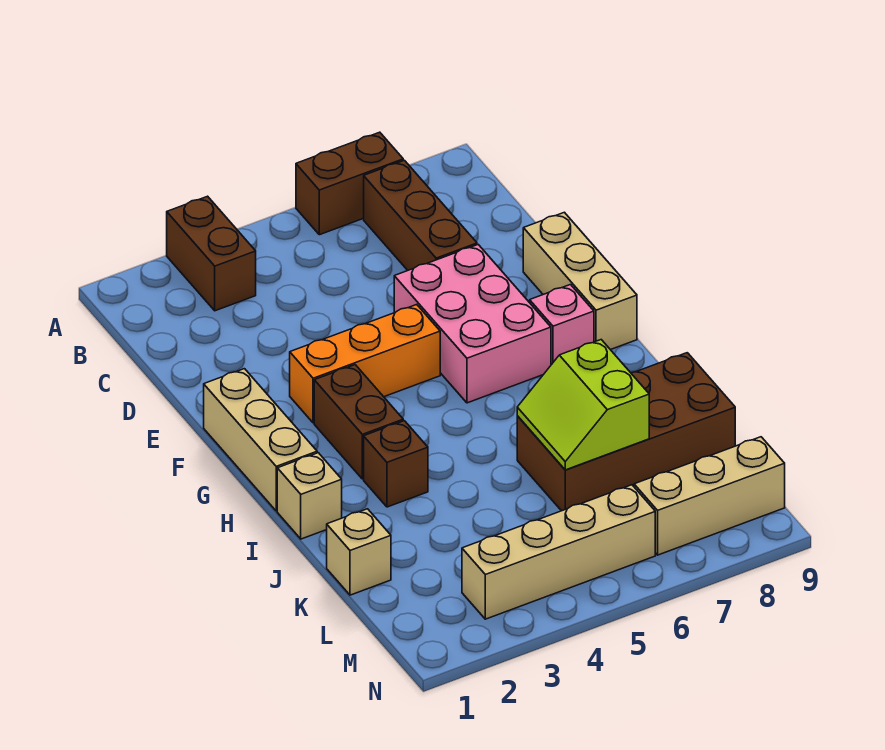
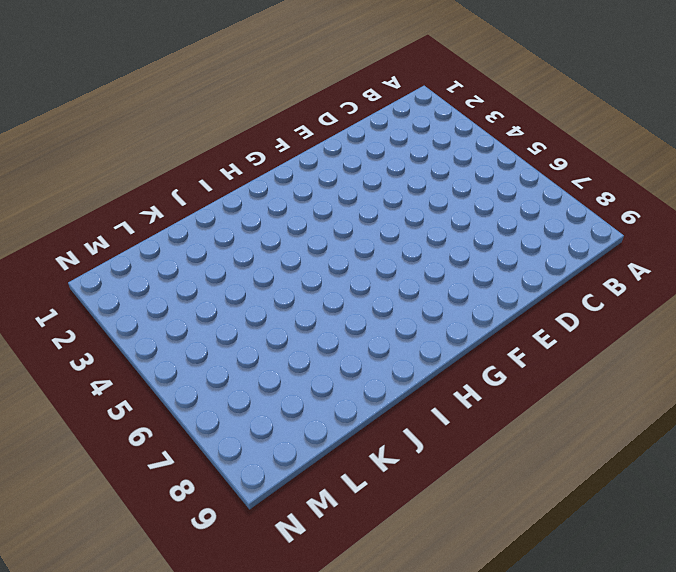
none -> brown 1x2 brick [167,196,256,311]
none -> brown 1x2 brick [296,132,403,235]
none -> brown 1x3 brick [364,160,477,270]

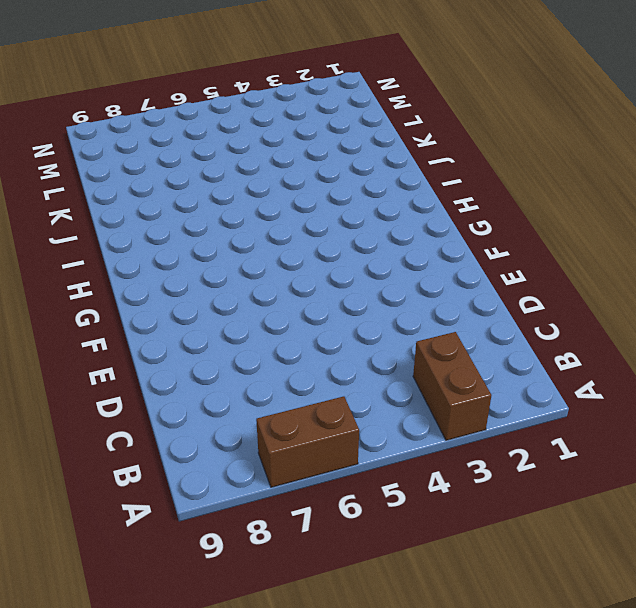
none -> brown 1x3 brick [364,160,477,270]
none -> pink 2x3 brick [394,245,551,403]
none -> tan 1x3 brick [523,212,637,350]

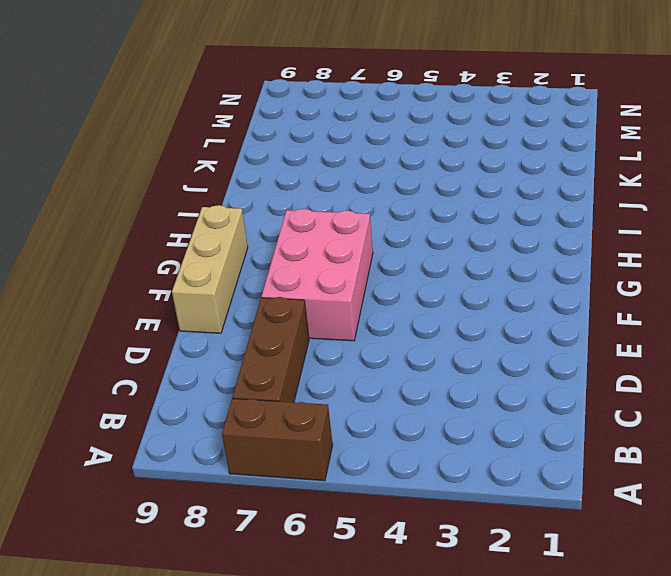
none -> brown 1x2 brick [167,196,256,311]
none -> tan 1x3 brick [204,369,317,511]
none -> orange 1x3 brick [290,305,440,423]

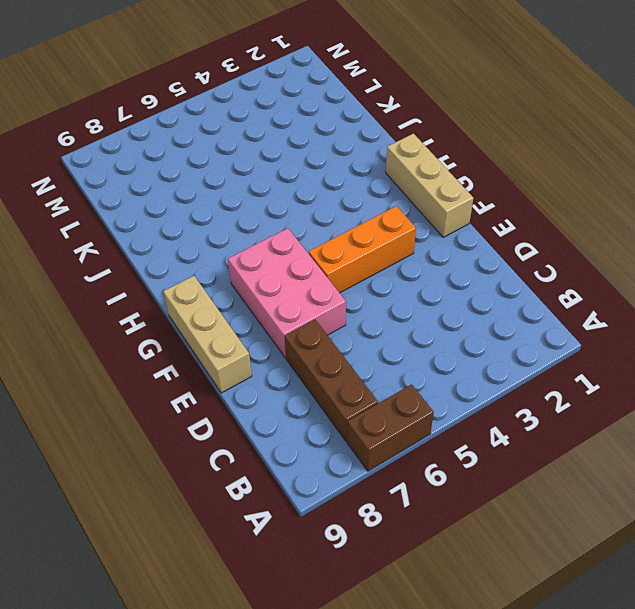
none -> brown 1x2 brick [167,196,256,311]
none -> brown 1x2 brick [314,365,403,479]
none -> pink 1x1 brick [530,285,594,365]

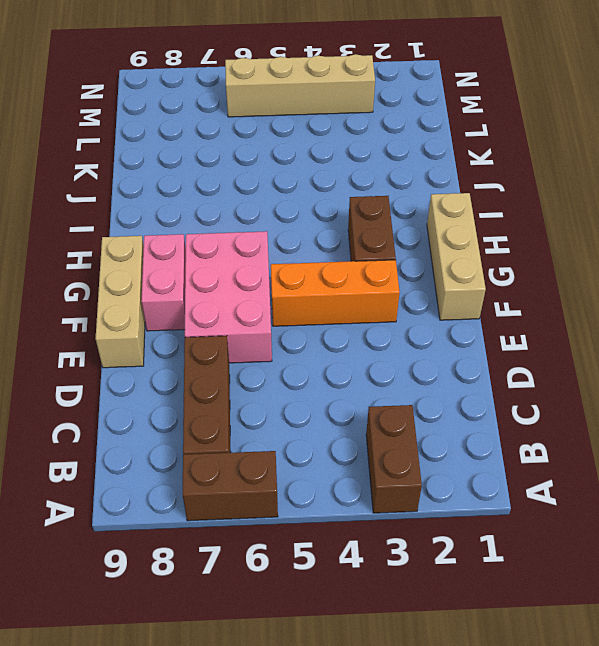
pink 1x2 brick [141,234,186,331] -> pink 1x1 brick [530,285,594,365]
none -> tan 1x1 brick [277,453,342,539]
none -> brown 1x1 brick [364,421,428,507]
none -> brown 2x4 brick [517,353,735,511]

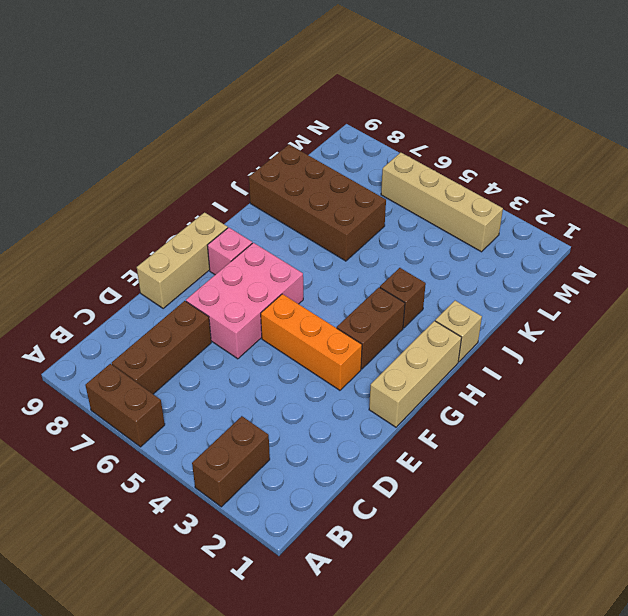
none -> tan 1x1 brick [327,509,391,595]
none -> tan 1x3 brick [634,437,785,555]
none -> lime 2x2 slope [517,340,649,470]

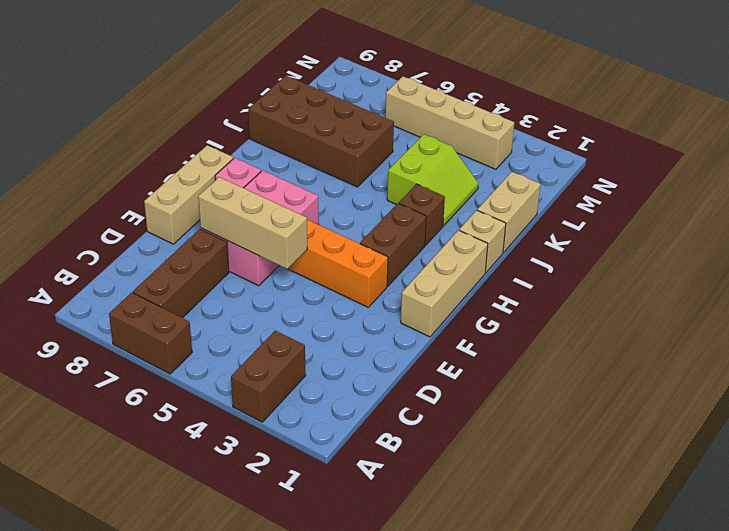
tan 1x3 brick [198,177,307,269] -> tan 1x3 brick moved to [634,437,785,555]
tan 1x2 brick [477,172,540,252] -> tan 1x1 brick [327,509,391,595]
lime 2x2 slope [387,134,479,226] -> lime 2x2 slope moved to [517,340,649,470]

